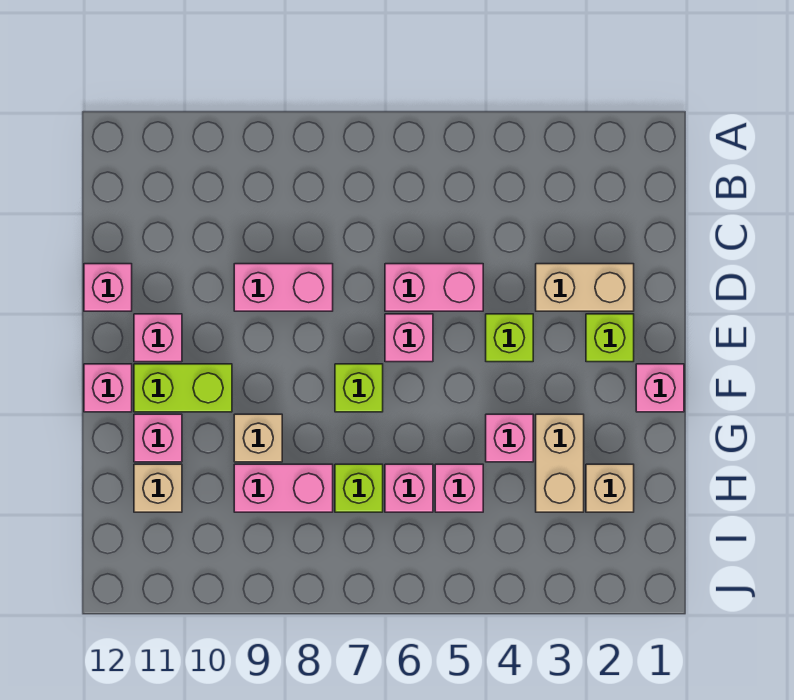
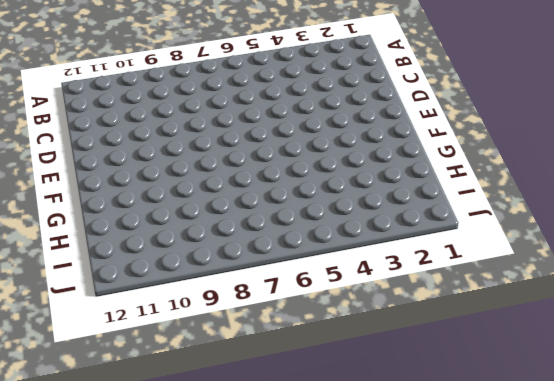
none -> tan 1x2 brick [536,264,634,311]
none -> pink 1x2 brick [385,264,483,311]
none -> pink 1x2 brick [234,264,333,311]

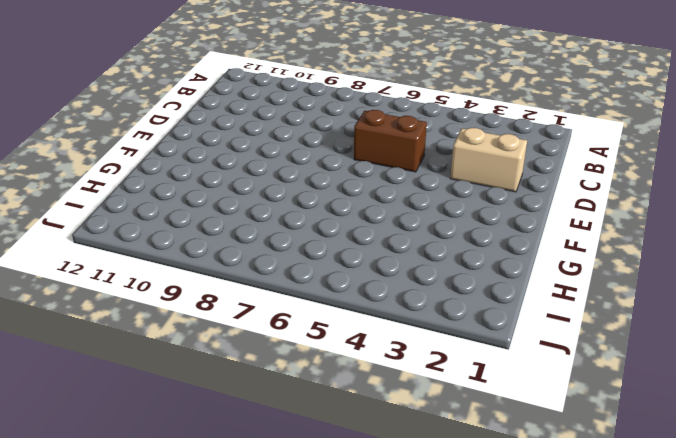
brown 1x2 brick [354,110,427,172] -> pink 1x2 brick [385,264,483,311]
none -> pink 1x2 brick [234,264,333,311]
none -> pink 1x1 brick [84,264,132,311]
none -> lime 1x1 brick [586,314,634,362]

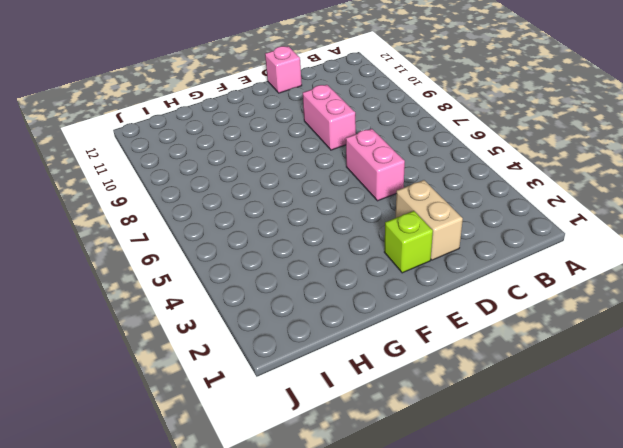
none -> lime 1x1 brick [486,314,533,362]
none -> pink 1x1 brick [385,314,433,362]
none -> pink 1x1 brick [134,314,182,362]

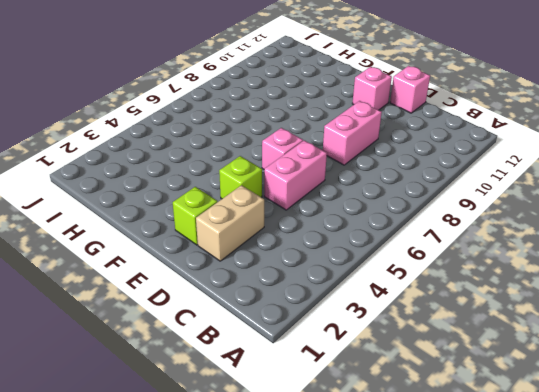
none -> pink 1x1 brick [636,364,684,412]
none -> lime 1x1 brick [335,364,383,412]
none -> lime 1x2 brick [134,364,232,412]

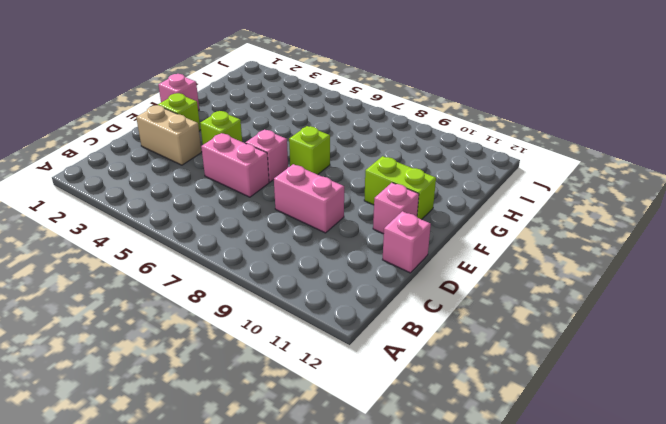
none -> pink 1x1 brick [84,364,132,412]
none -> tan 1x2 brick [536,414,584,512]
none -> pink 1x1 brick [486,414,533,462]

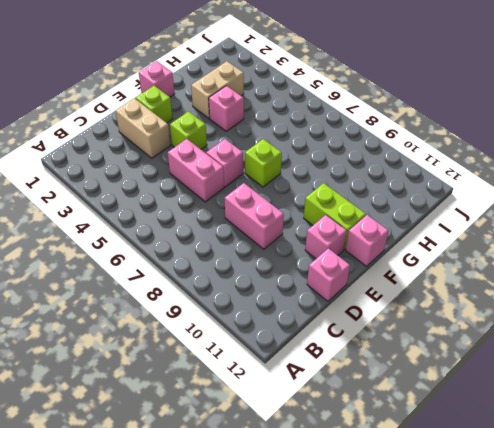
none -> tan 1x1 brick [234,414,282,462]
none -> pink 1x1 brick [134,414,182,462]
none -> tan 1x1 brick [586,464,634,512]

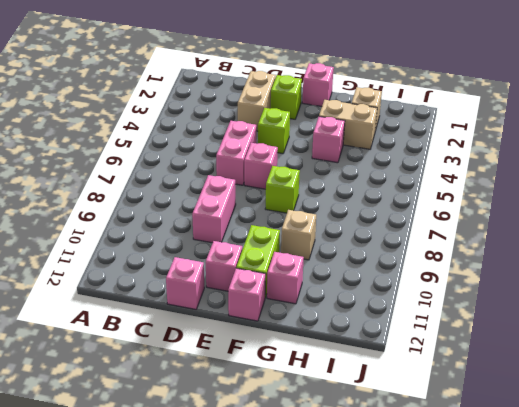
none -> pink 1x1 brick [435,464,483,512]
none -> pink 1x1 brick [385,464,433,512]
none -> lime 1x1 brick [335,464,383,512]

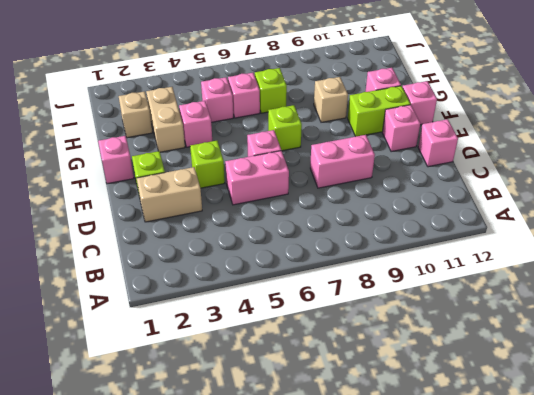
none -> pink 1x2 brick [234,464,333,512]
none -> tan 1x1 brick [134,464,182,512]

